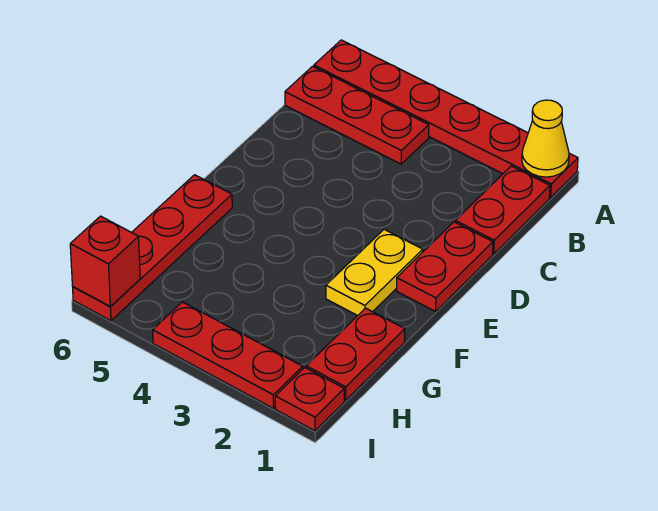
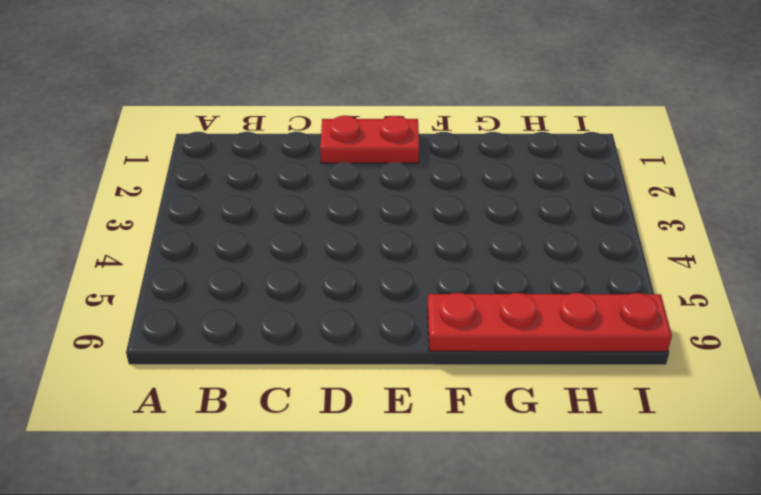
none -> red 1x6 plate [314,40,578,198]
none -> red 1x2 plate [455,166,550,254]

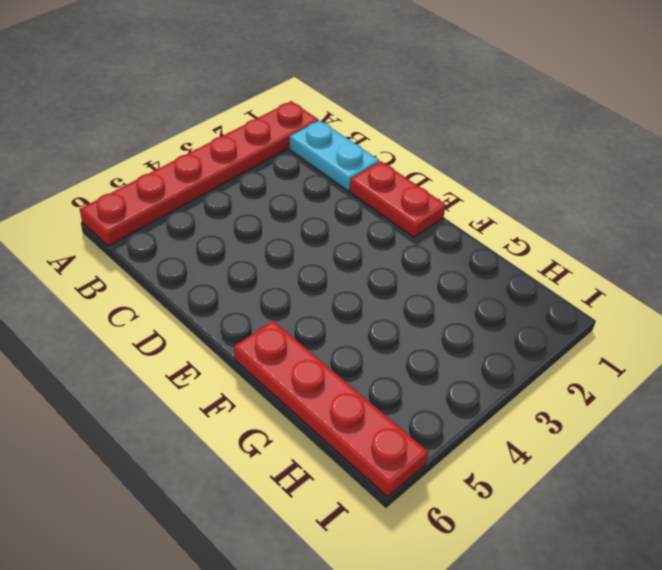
cyan 1x2 plate [289,120,379,191] -> red 1x2 plate [455,166,550,254]
none -> red 1x3 plate [285,66,429,164]
none -> yellow 1x2 plate [326,229,423,316]

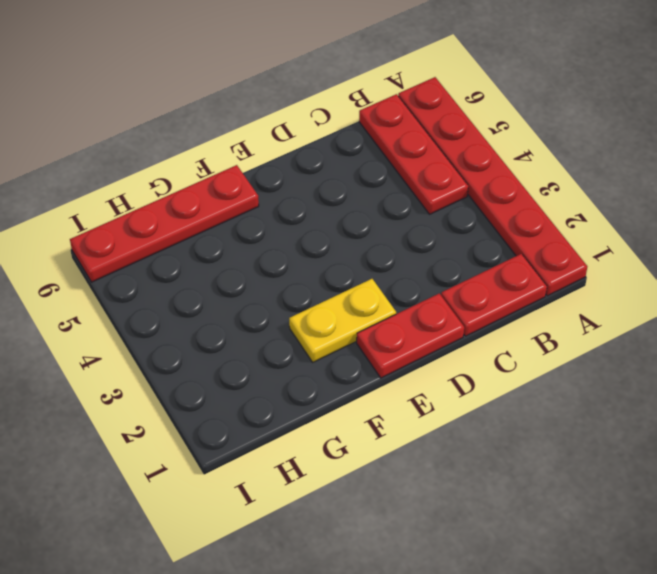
none -> red 1x2 plate [306,308,405,400]
none -> red 1x1 plate [275,368,344,431]

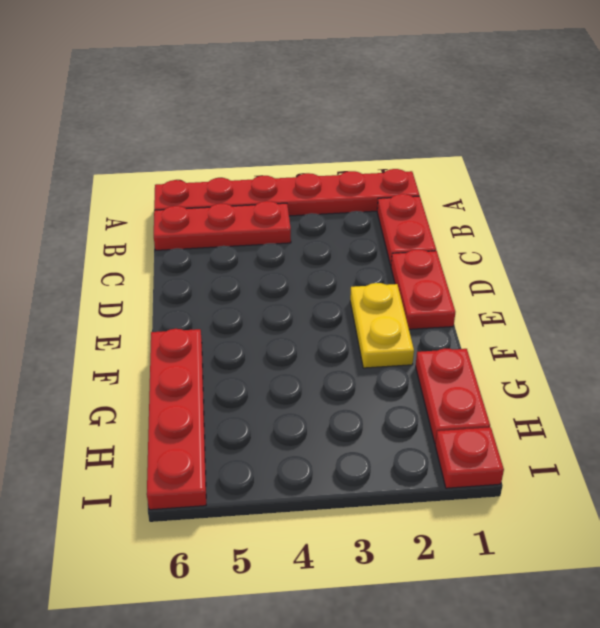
none -> red 1x3 plate [153,302,303,408]
none -> yellow 1x1 cone [522,100,569,177]

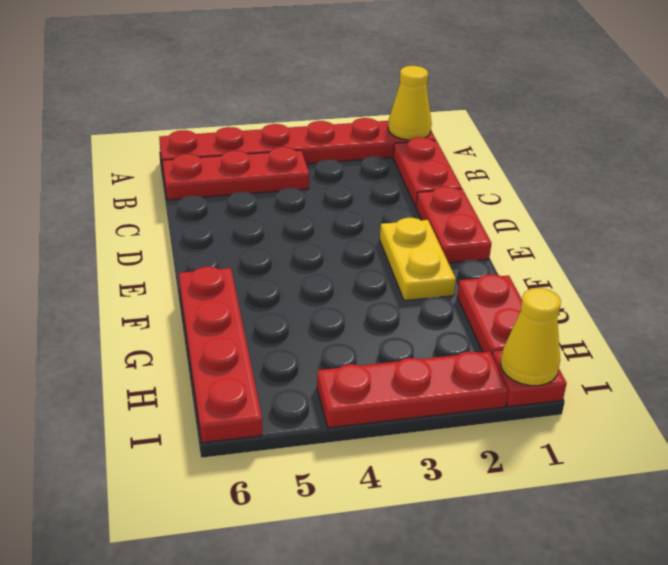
yellow 1x1 cone [500,288,561,386] -> none
none -> red 1x1 brick [70,216,140,307]

